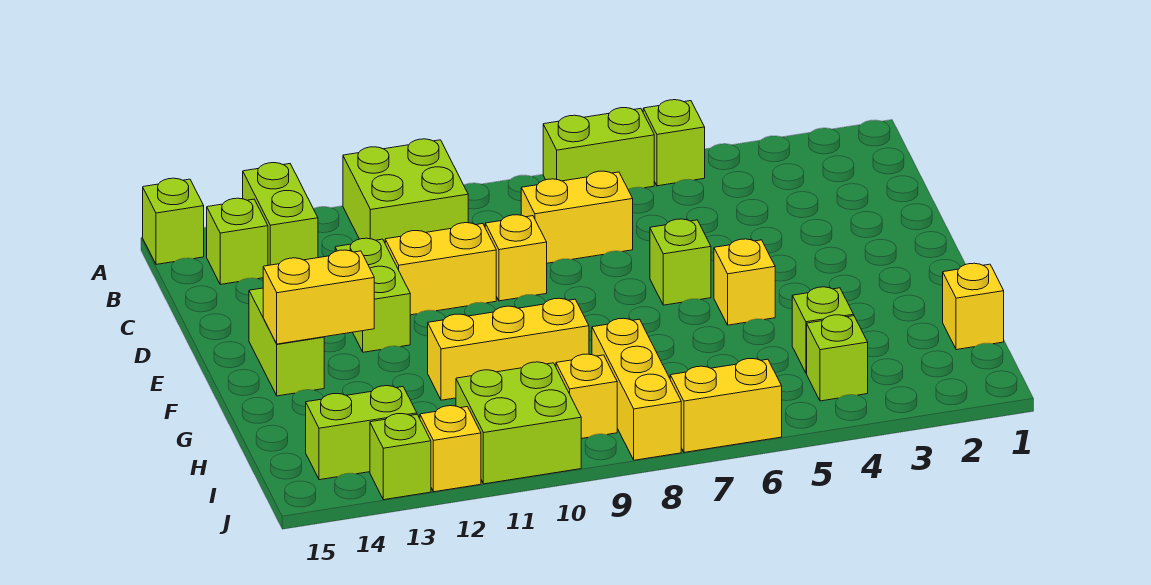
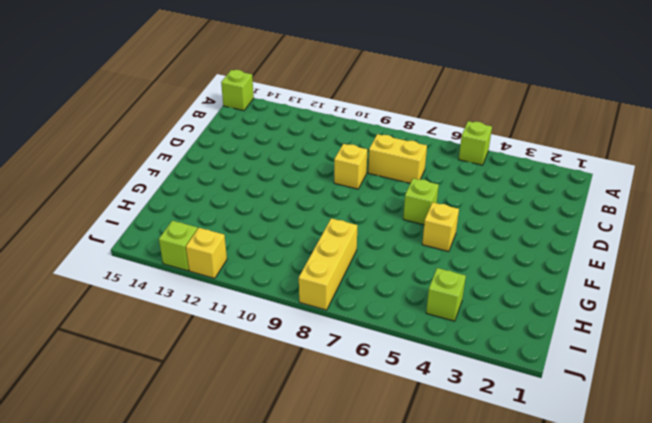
none -> lime 1x2 brick [543,108,654,189]
none -> lime 2x2 brick [343,139,468,242]
none -> lime 1x2 brick [243,163,318,265]

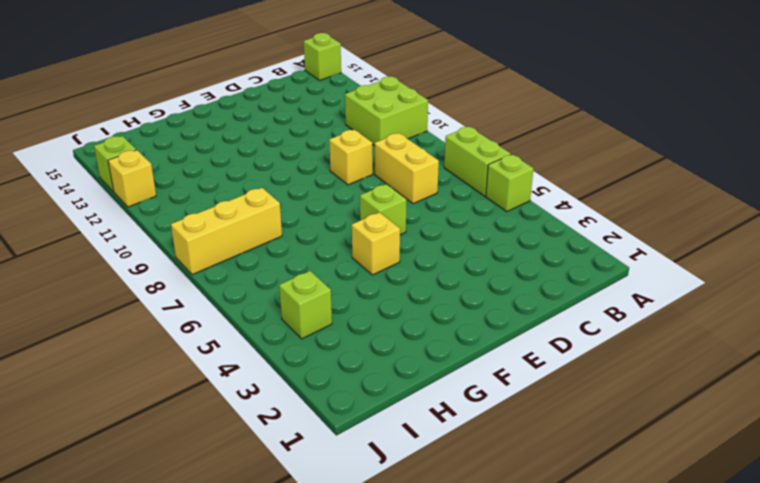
none -> lime 1x2 brick [243,163,318,265]
none -> lime 1x1 brick [207,198,268,284]
none -> yellow 1x2 brick [385,223,496,315]

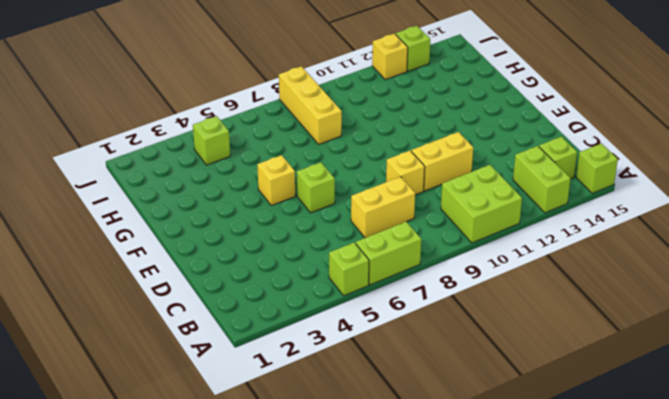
none -> lime 1x2 brick [335,238,410,352]
none -> lime 1x2 brick [249,288,324,396]
none -> yellow 1x3 brick [428,298,589,400]

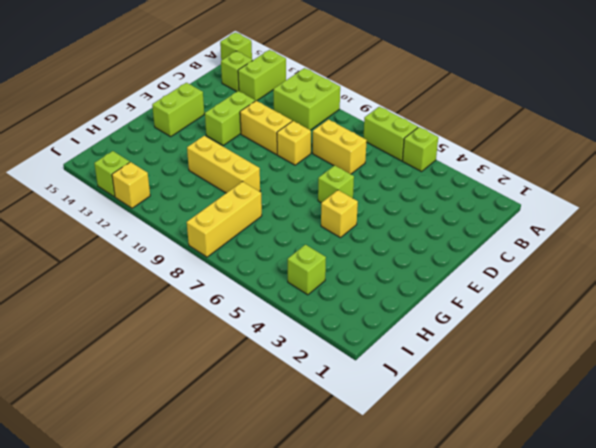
none -> yellow 1x1 brick [943,263,1004,350]
none -> lime 1x1 brick [792,287,854,373]
none -> yellow 1x1 brick [556,354,617,439]

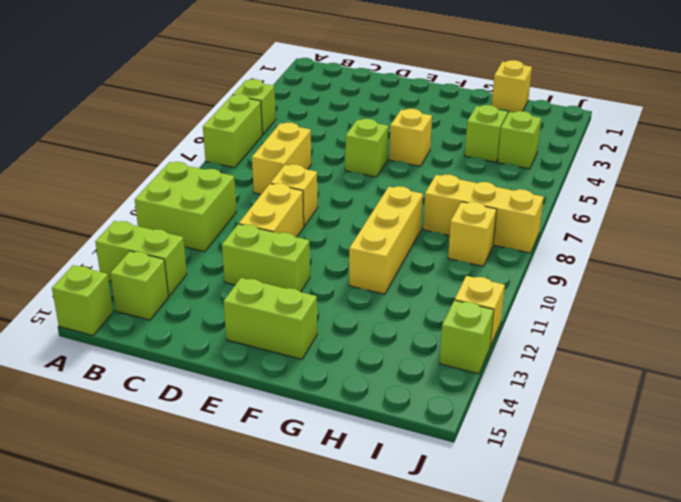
none -> lime 2x2 brick [456,362,581,484]
none -> lime 1x2 brick [306,386,417,480]
none -> yellow 1x2 brick [670,359,782,452]

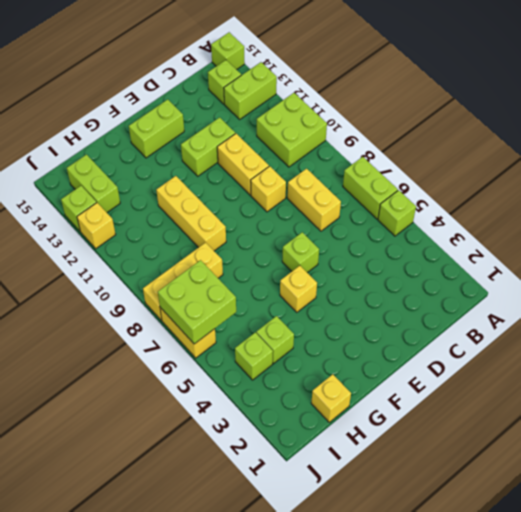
lime 2x2 brick [158,260,236,344] -> lime 2x2 brick moved to [456,362,581,484]
none -> yellow 1x1 brick [556,354,617,439]
none -> yellow 1x2 brick [263,250,374,344]

